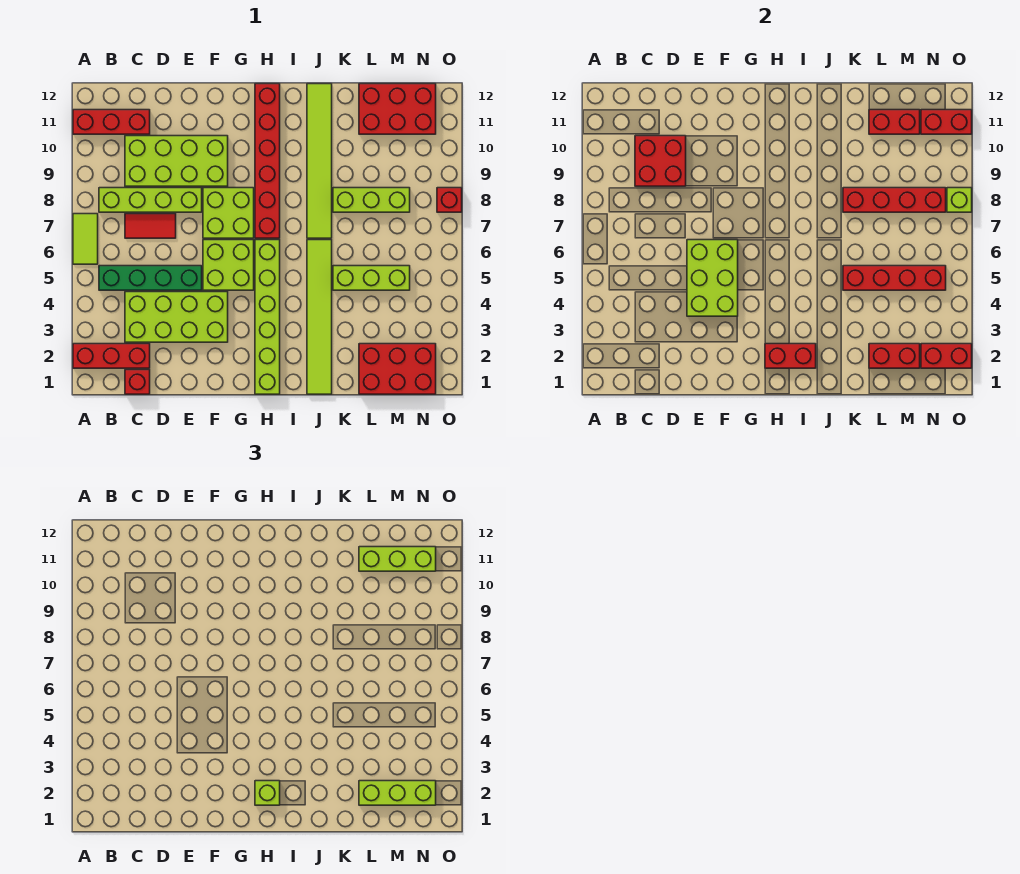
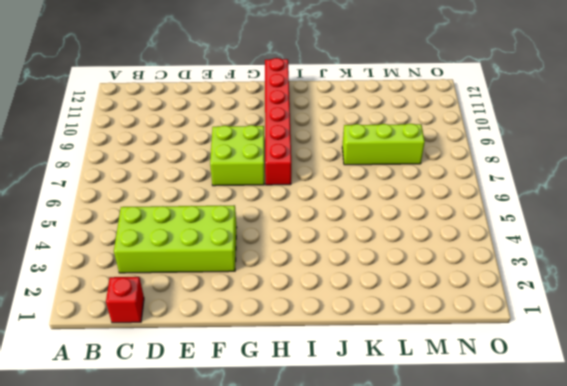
none -> red 1x3 brick [73,344,150,368]
none -> lime 1x2 tile [73,214,98,264]
none -> red 1x3 brick [73,110,150,134]
none -> green 1x4 brick [99,266,202,290]

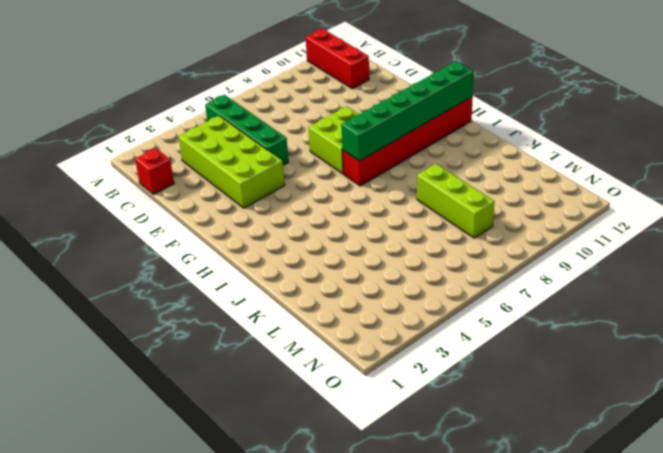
green 1x6 brick [341,61,474,161] -> none
none -> red 1x3 brick [73,344,150,368]
none -> lime 1x2 tile [73,214,98,264]
none -> lime 1x4 brick [99,188,202,212]
none -> red 1x2 tile [125,214,176,238]

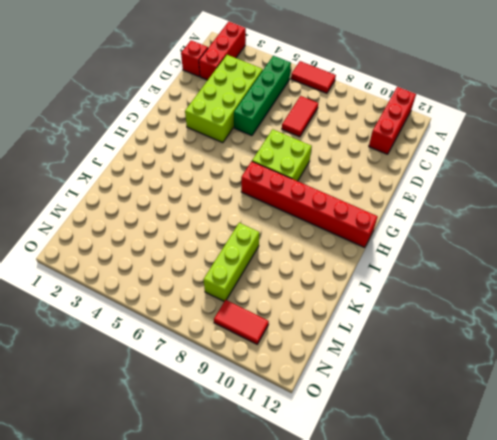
red 1x2 tile [291,61,336,93] -> lime 1x2 tile [73,214,98,264]
red 1x2 tile [214,300,269,344] -> none
none -> lime 1x4 brick [99,188,202,212]
none -> lime 2x4 brick [125,136,228,186]
none -> lime 2x2 brick [203,240,254,290]
none -> lime 1x6 brick [255,240,280,394]

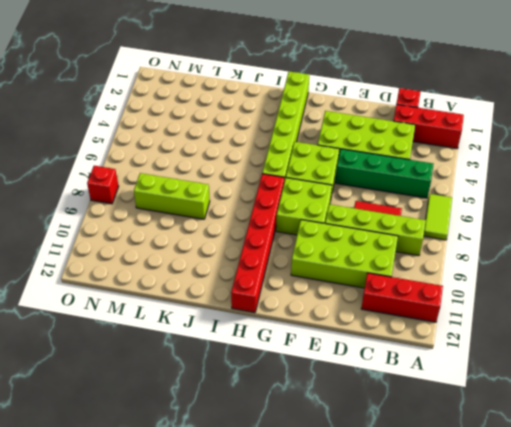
none -> lime 1x6 tile [307,240,332,394]
none -> lime 1x6 tile [307,84,332,238]
none -> lime 1x3 brick [333,266,410,290]
none -> red 2x3 brick [359,344,436,394]

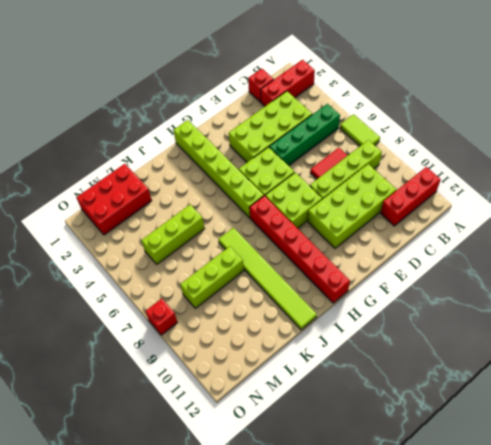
none -> lime 1x6 tile [307,240,332,394]
none -> red 2x3 brick [359,84,436,134]
none -> red 2x2 brick [635,136,686,186]
none -> lime 2x3 brick [687,240,738,316]

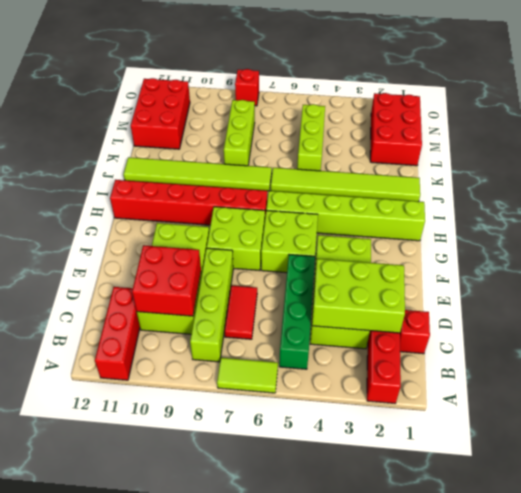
lime 2x3 brick [312,259,405,333] -> lime 2x3 brick moved to [687,240,738,316]
none -> red 1x2 brick [765,344,816,368]
none -> red 1x4 brick [843,266,946,290]
none -> red 1x4 brick [843,188,946,212]
none -> red 1x2 brick [869,344,920,368]

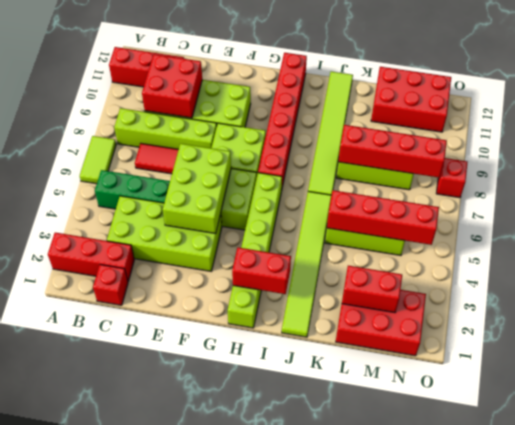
none -> red 1x2 brick [869,110,920,134]
none -> red 1x2 brick [921,344,972,368]
none -> red 1x2 brick [921,110,972,134]
none -> lime 1x1 brick [947,188,972,212]

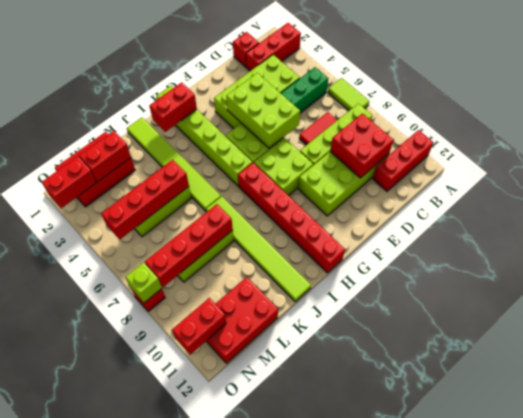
none -> red 1x2 brick [869,110,920,134]
none -> lime 1x1 brick [255,781,280,805]
none -> lime 1x3 brick [359,781,436,805]
none -> lime 1x3 brick [359,547,436,571]

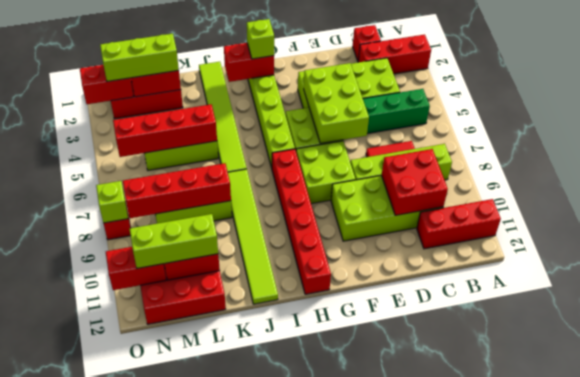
none -> lime 1x2 tile [73,214,98,264]

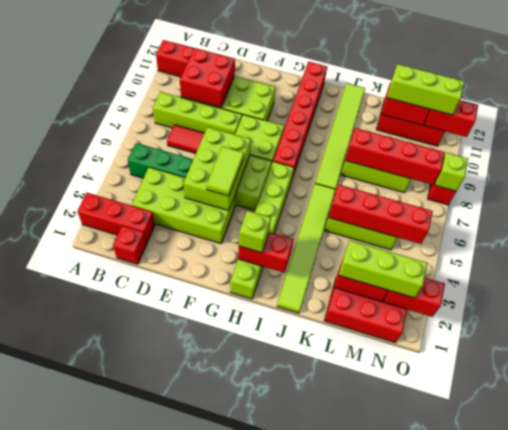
lime 1x2 tile [207,146,244,196] -> lime 1x2 tile moved to [73,214,98,264]

